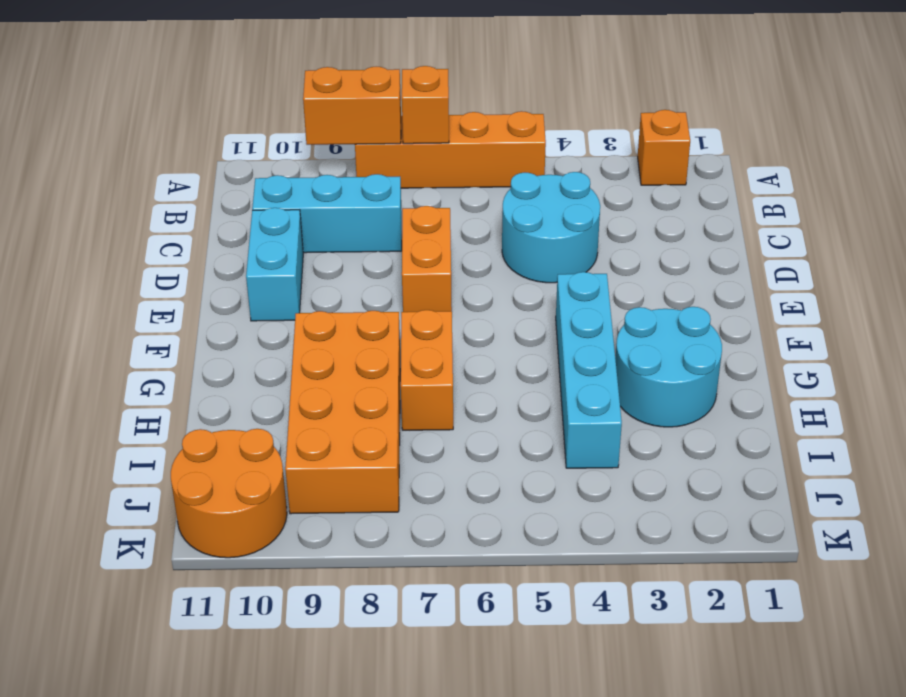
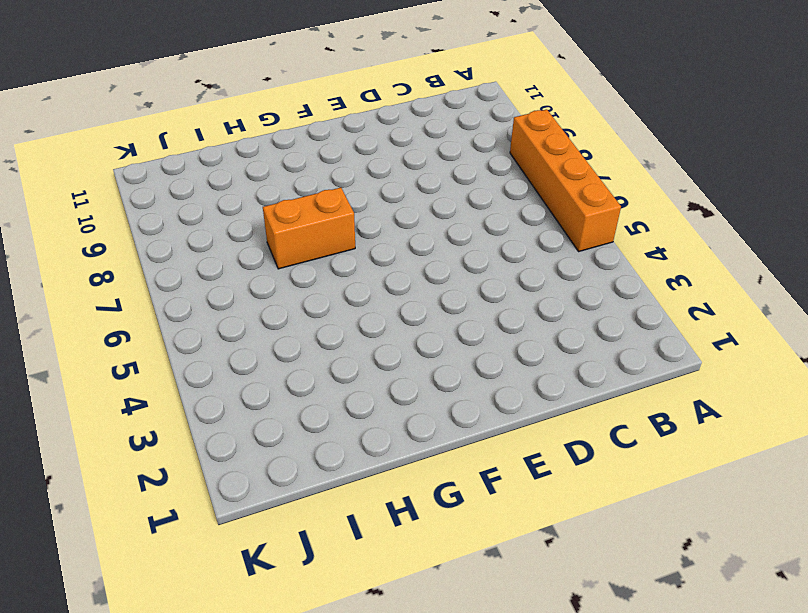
none -> orange 1x1 brick [638,110,690,185]
none -> cyan 2x2 round brick [502,172,600,283]
none -> cyan 1x3 brick [252,174,402,253]

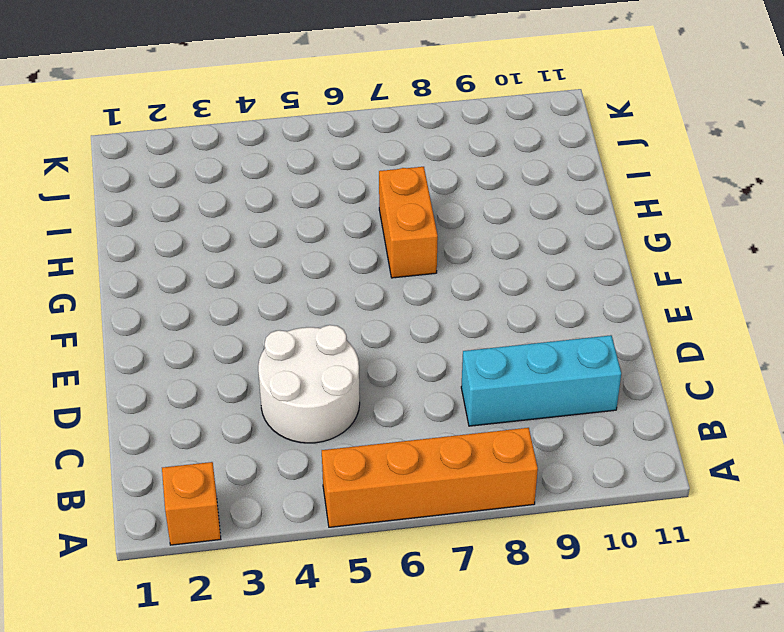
white 2x2 round brick [258,325,360,443] -> cyan 2x2 round brick [502,172,600,283]
none -> orange 1x2 brick [402,206,452,312]
none -> cyan 1x2 brick [246,208,303,321]
none -> cyan 1x4 brick [556,272,622,468]

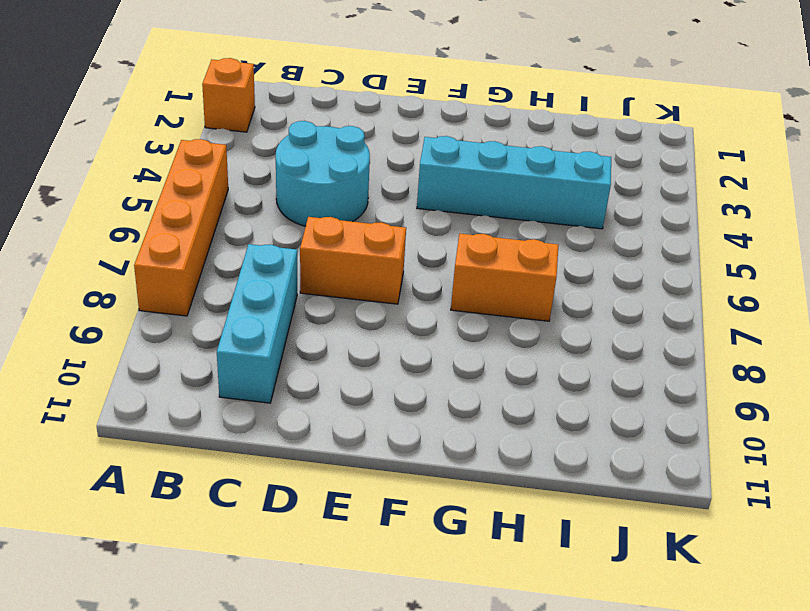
none -> cyan 1x2 brick [246,208,303,321]
none -> cyan 2x2 round brick [615,307,722,427]
none -> orange 2x4 brick [285,311,400,514]

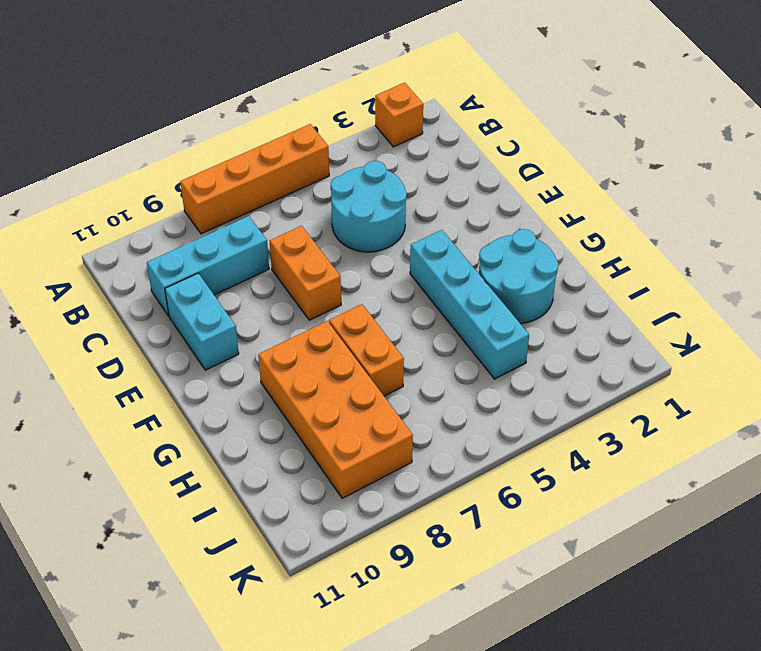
none -> orange 2x2 round brick [171,429,287,558]
none -> orange 1x1 brick [402,66,449,144]
none -> orange 1x2 brick [303,67,401,145]

